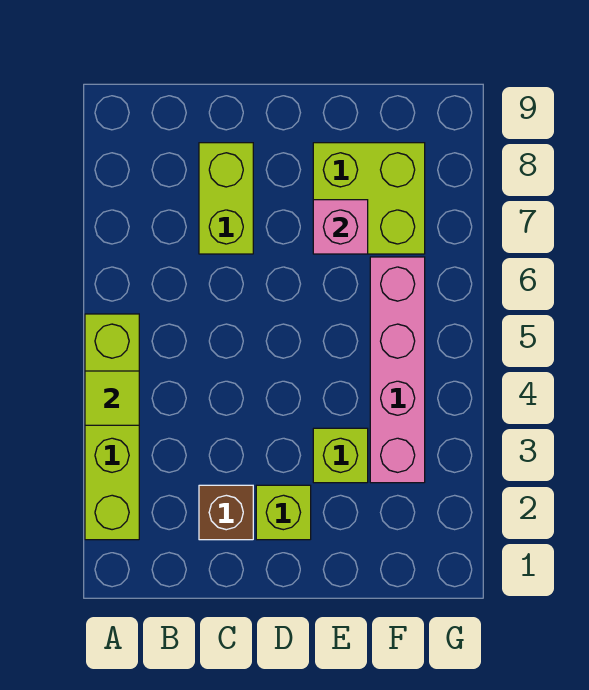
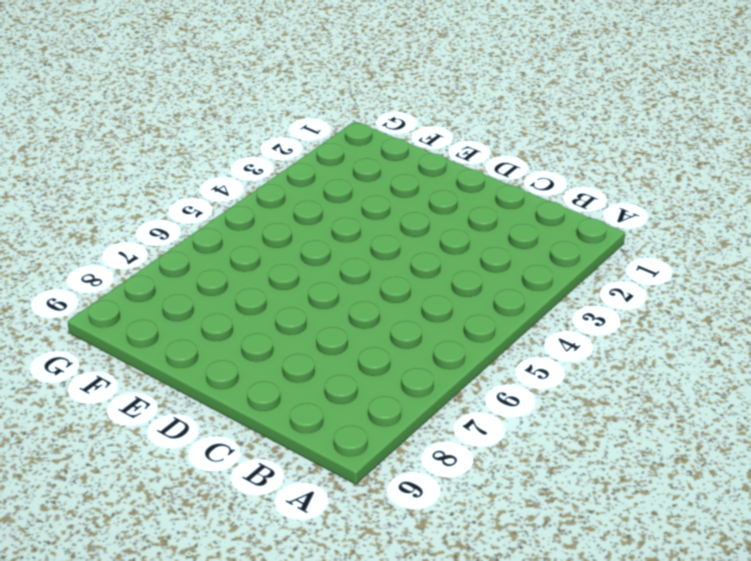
none -> lime 1x4 brick [85,314,139,540]
none -> brown 1x1 brick [199,485,253,540]

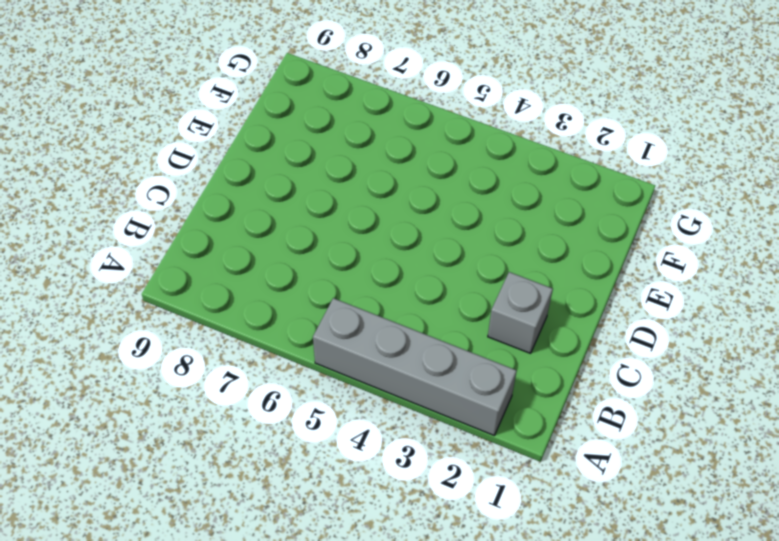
grey 1x4 brick [313,298,517,435] -> lime 1x4 brick [85,314,139,540]
grey 1x1 brick [488,272,553,353] -> brown 1x1 brick [199,485,253,540]
none -> lime 1x2 brick [199,143,253,254]
none -> lime 1x1 brick [256,485,311,540]

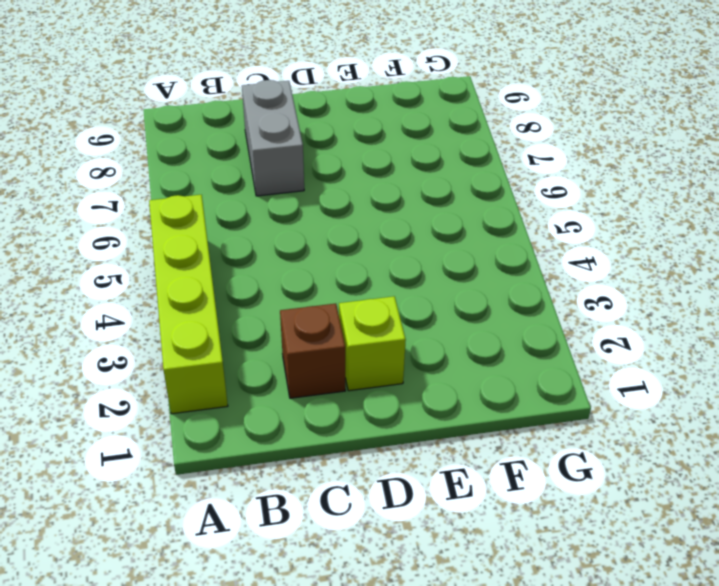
grey 1x2 brick [242,80,304,196] -> lime 1x2 brick [199,143,253,254]
none -> lime 1x1 brick [313,428,368,483]
none -> lime 2x2 brick [313,143,425,254]

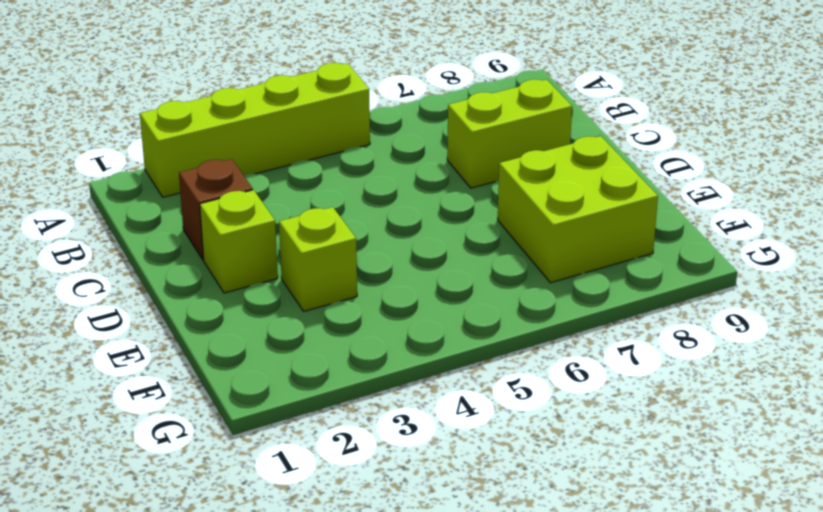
none -> pink 1x4 brick [370,257,425,483]
none -> lime 1x1 tile [85,371,139,425]

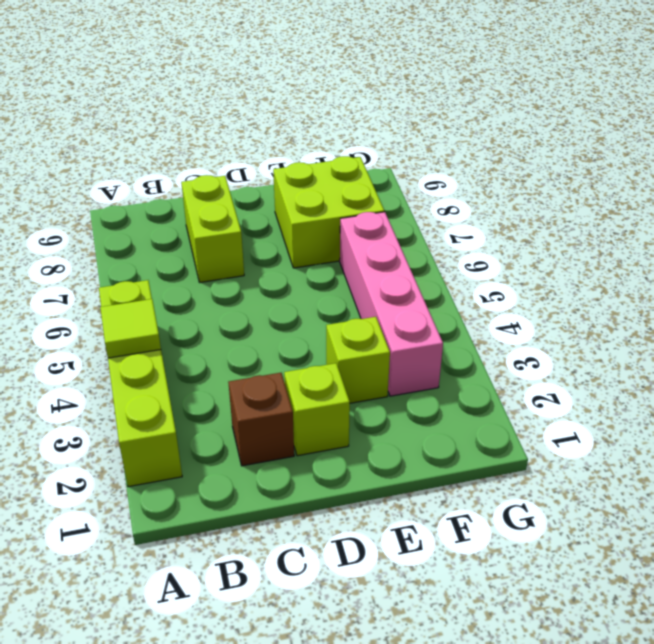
none -> pink 1x1 brick [313,200,368,254]

